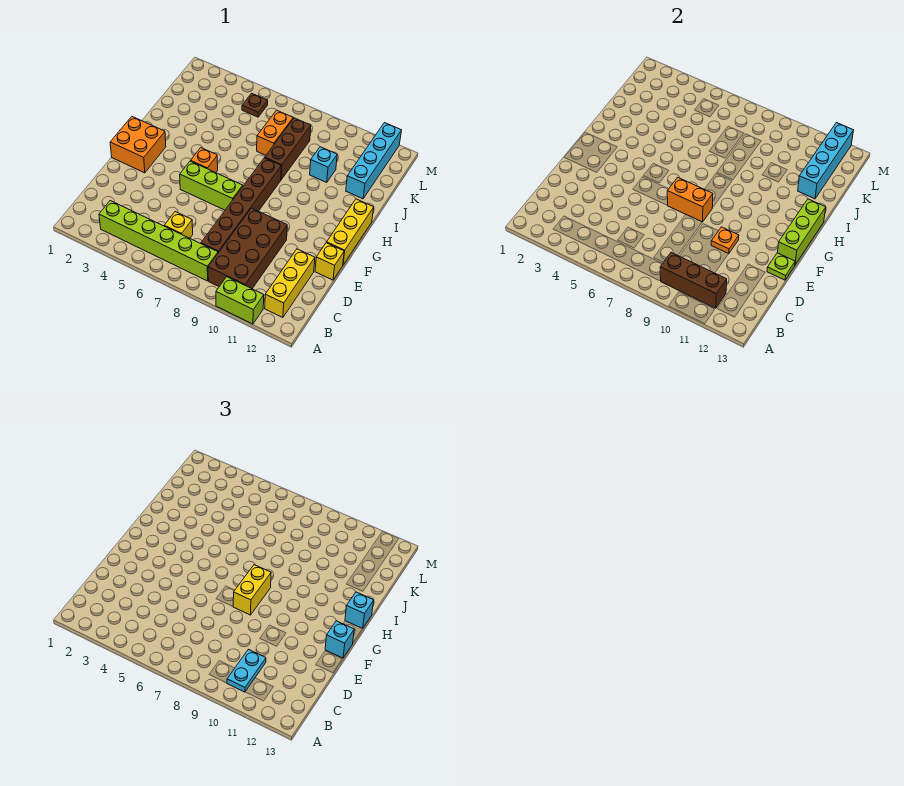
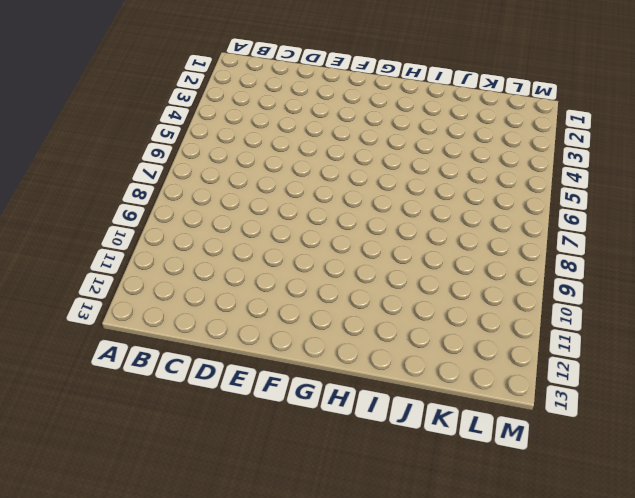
none -> lime 1x2 brick [216,277,264,324]
none -> lime 1x6 brick [99,201,218,281]
none -> brown 2x4 brick [208,208,287,289]

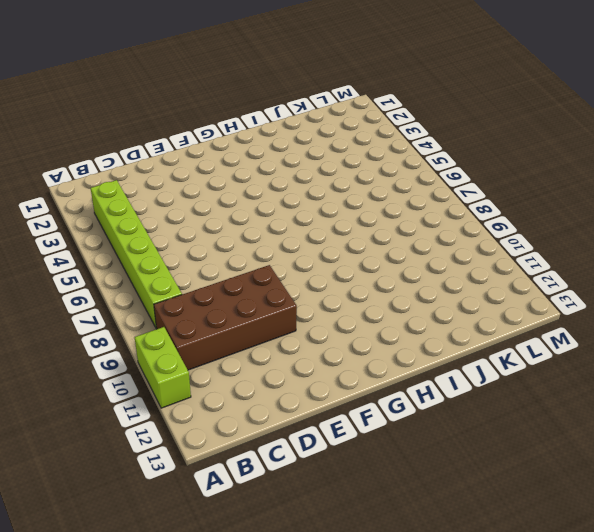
none -> yellow 1x3 brick [265,249,315,318]
none -> yellow 1x1 brick [164,212,193,238]
none -> brown 1x6 brick [201,158,281,253]

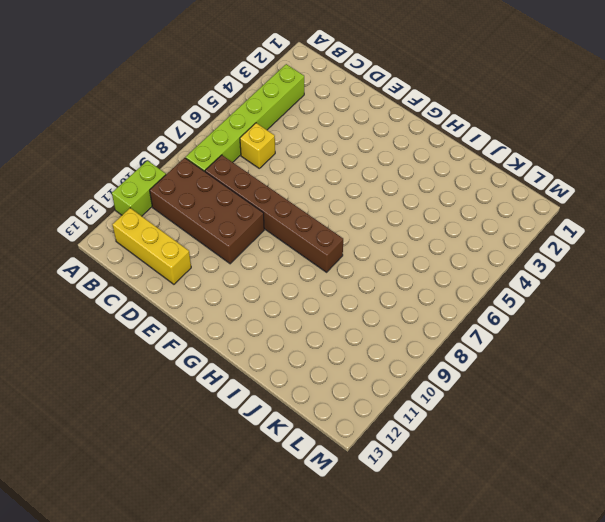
none -> yellow 1x1 brick [315,243,344,280]
none -> orange 2x2 brick [110,117,166,173]
none -> lime 1x3 brick [180,161,243,210]

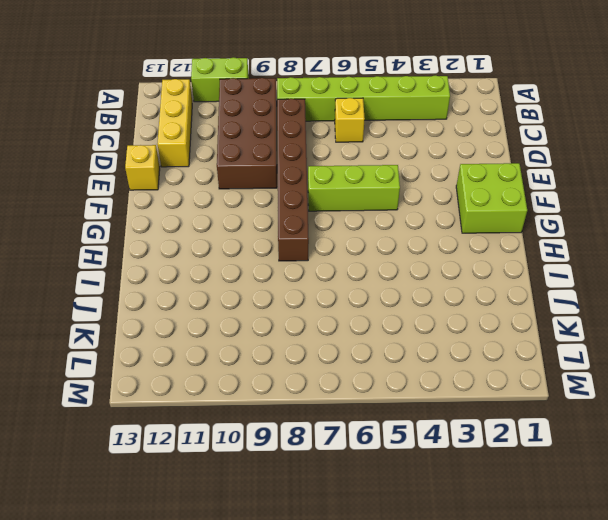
lime 2x2 brick [456,163,527,233] -> orange 2x2 brick [110,117,166,173]
none -> yellow 1x3 brick [327,199,374,265]
none -> orange 1x1 brick [191,148,218,173]
none -> brown 1x3 brick [265,118,311,180]

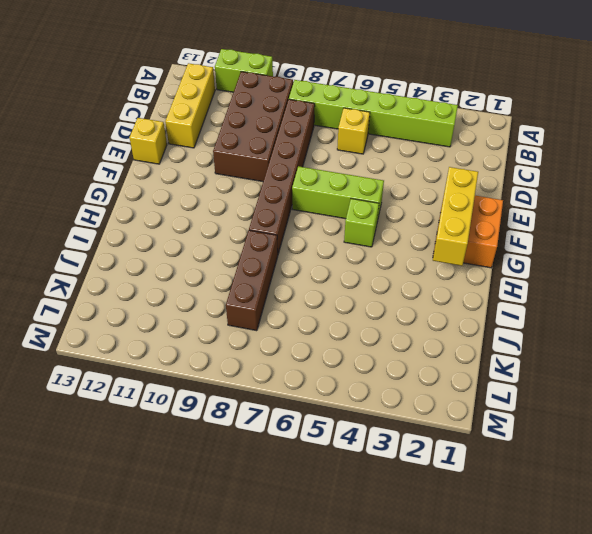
yellow 1x3 brick [433,167,478,266] -> yellow 1x3 brick moved to [327,199,374,265]
lime 1x1 brick [344,199,379,247] -> orange 1x1 brick [191,148,218,173]
none -> orange 1x2 brick [257,110,293,155]
none -> cyan 1x1 brick [310,147,337,182]
none -> cyan 1x4 brick [346,123,401,199]

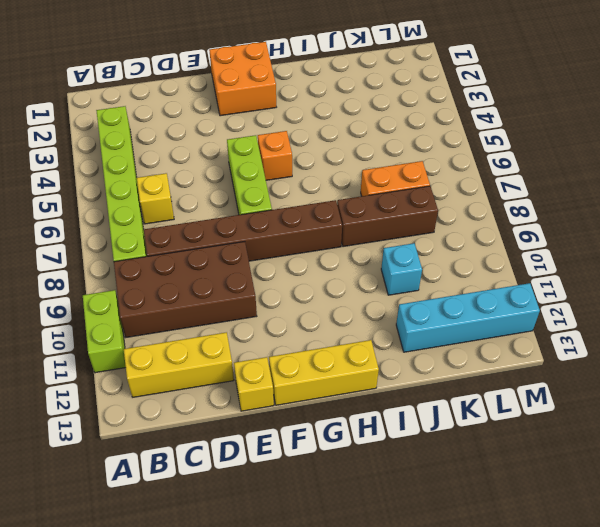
none -> brown 1x1 plate [242,93,268,117]
none -> brown 1x3 brick [660,253,727,308]
none -> orange 1x1 plate [711,227,739,254]

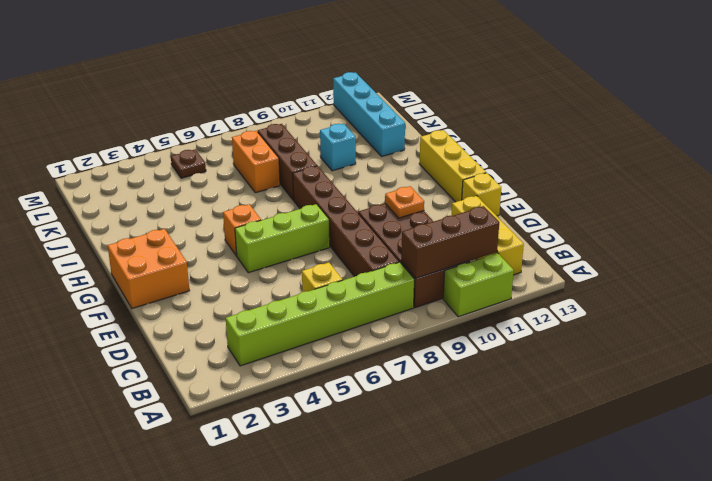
none -> lime 1x1 plate [767,253,795,280]
none -> orange 1x2 brick [667,177,713,222]
none -> lime 1x3 brick [778,199,826,265]

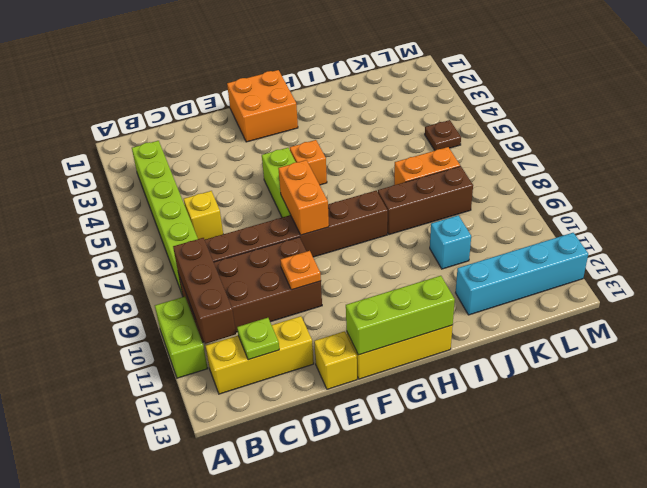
lime 1x1 plate [237,318,279,360] -> lime 1x1 plate moved to [767,253,795,280]
none -> cyan 1x4 brick [798,123,853,199]
none -> cyan 1x2 plate [227,649,266,692]
none -> yellow 1x2 brick [233,565,271,615]

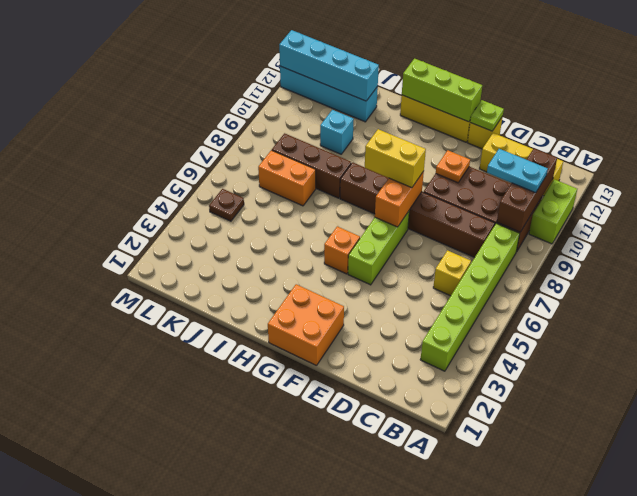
none -> cyan 1x1 brick [325,621,354,658]
none -> cyan 1x1 brick [345,592,374,629]

